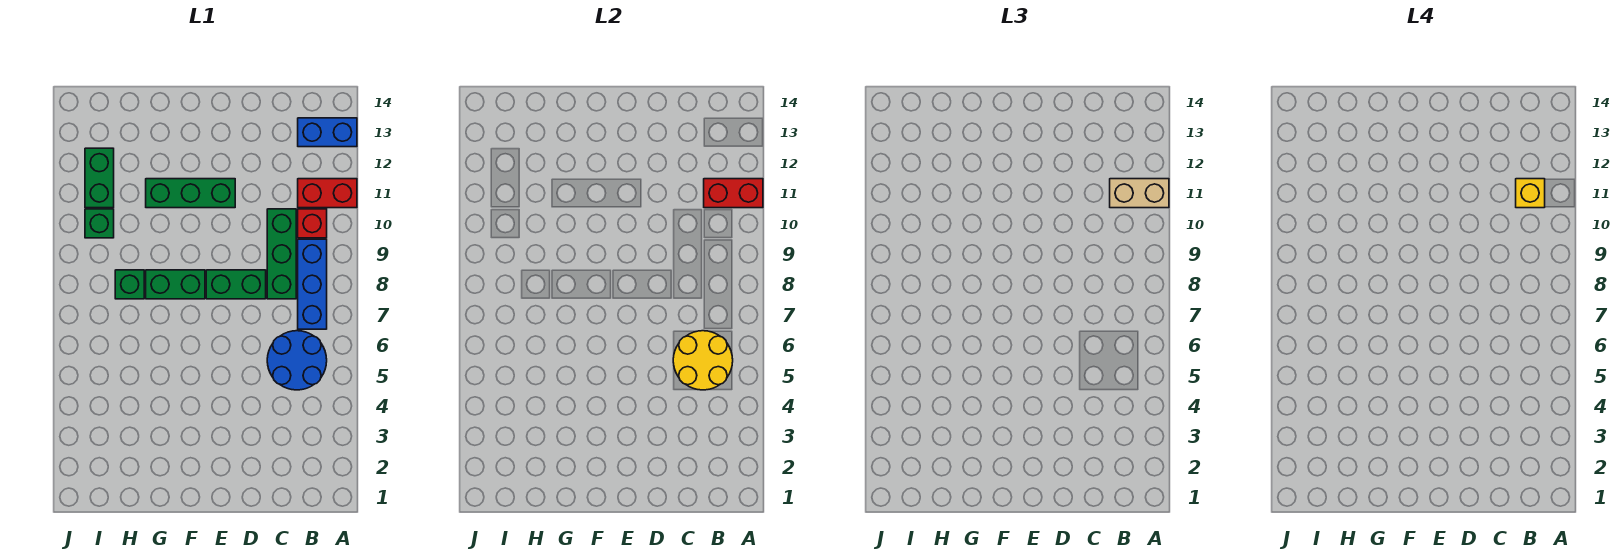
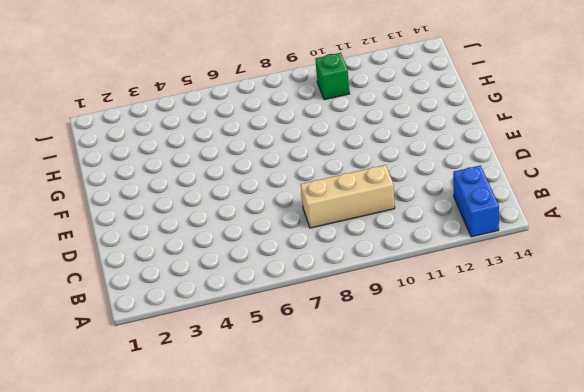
tan 1x3 brick [300,165,395,228] -> green 1x3 brick [267,209,296,299]
none -> red 1x2 brick [298,179,357,208]
none -> blue 2x2 round brick [267,331,327,390]
none -> blue 1x3 brick [298,239,327,329]

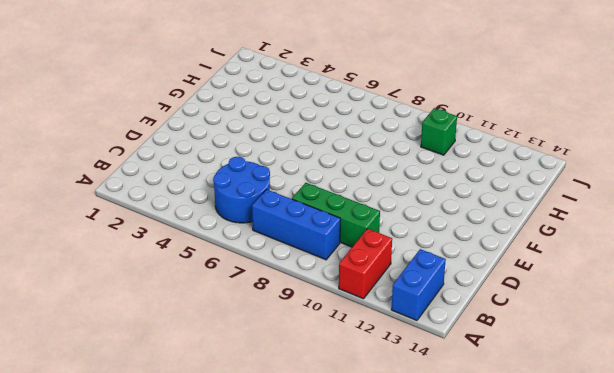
none -> red 1x1 brick [298,209,327,238]
none -> green 1x2 brick [206,270,266,299]
none -> green 1x3 brick [146,179,235,208]

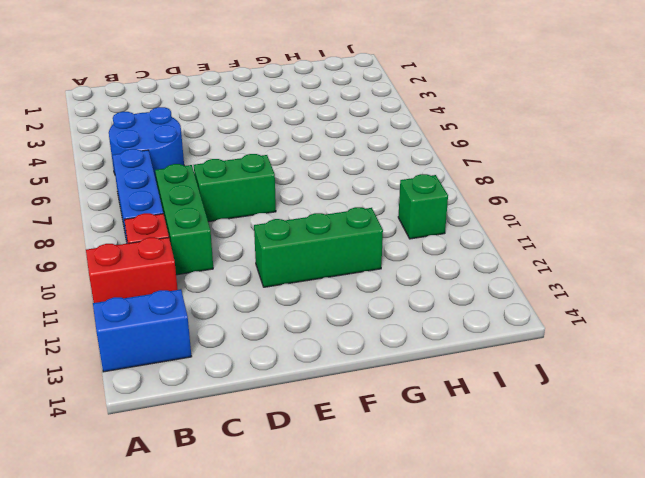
none -> green 1x2 brick [146,270,205,299]
none -> green 1x1 brick [115,270,144,299]
none -> green 1x2 brick [85,148,114,208]

